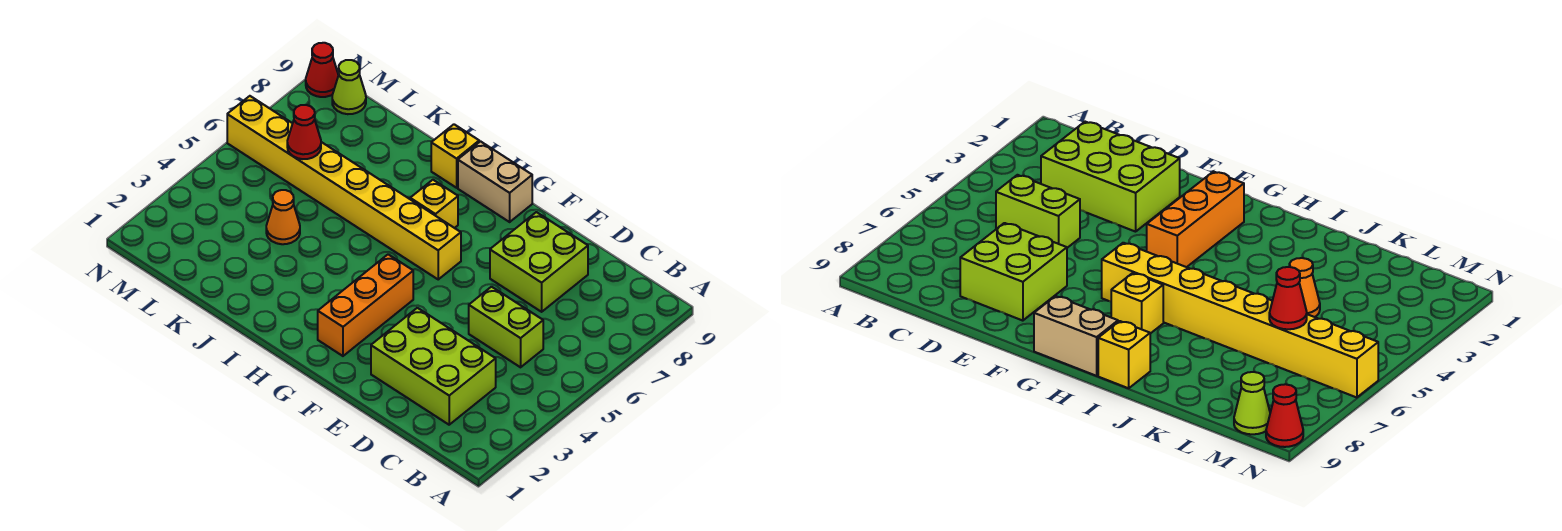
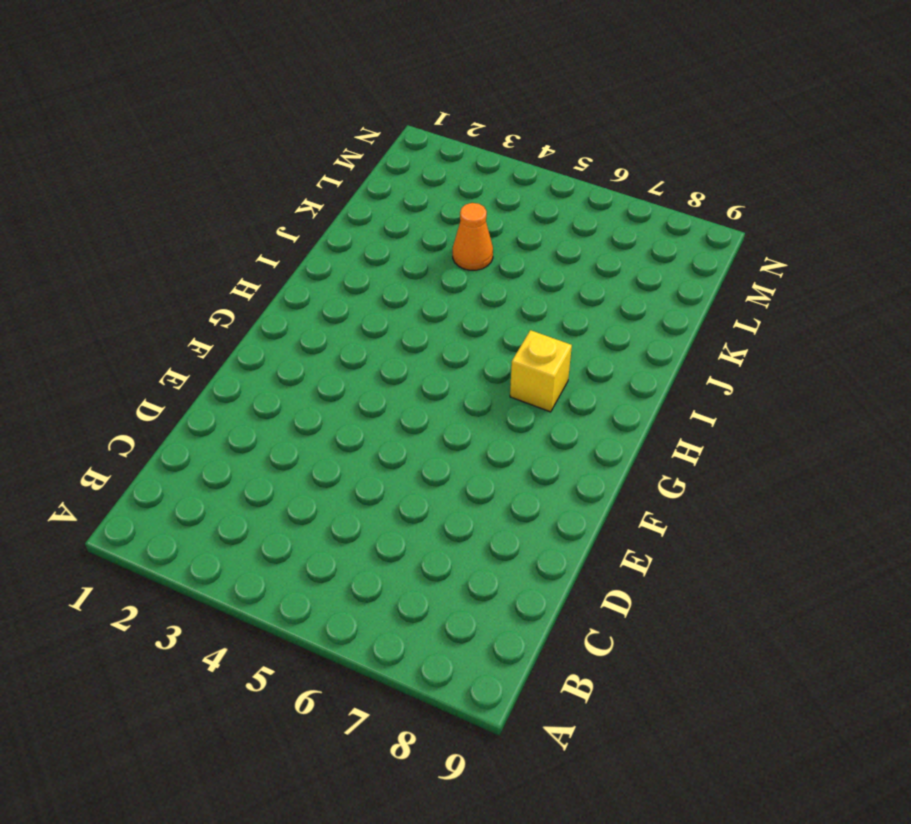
none -> lime 2x3 brick [371,308,496,425]
none -> lime 1x2 brick [469,287,543,367]
none -> lime 2x2 brick [490,212,588,312]

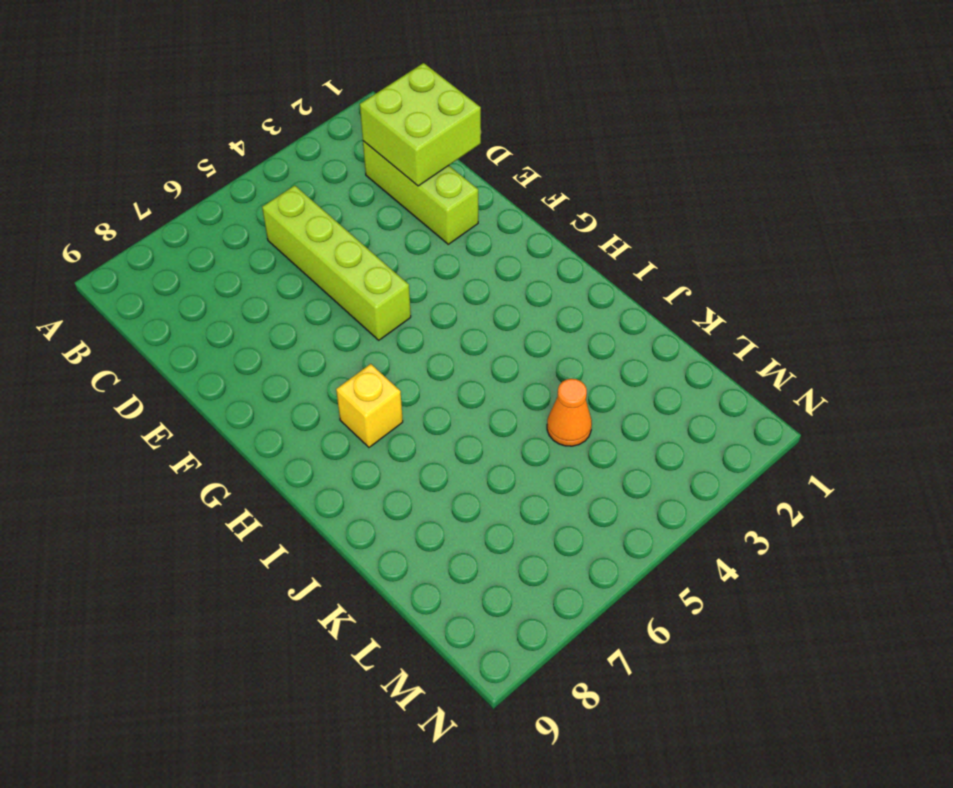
lime 2x2 brick [360,63,481,186] -> lime 2x2 brick moved to [490,212,588,312]
lime 1x3 brick [363,141,478,244] -> lime 2x3 brick [371,308,496,425]
lime 1x4 brick [262,185,411,340] -> lime 1x2 brick [469,287,543,367]
none -> orange 1x3 brick [318,254,413,356]
none -> yellow 1x8 brick [227,96,461,279]
none -> tan 1x2 brick [458,141,532,222]

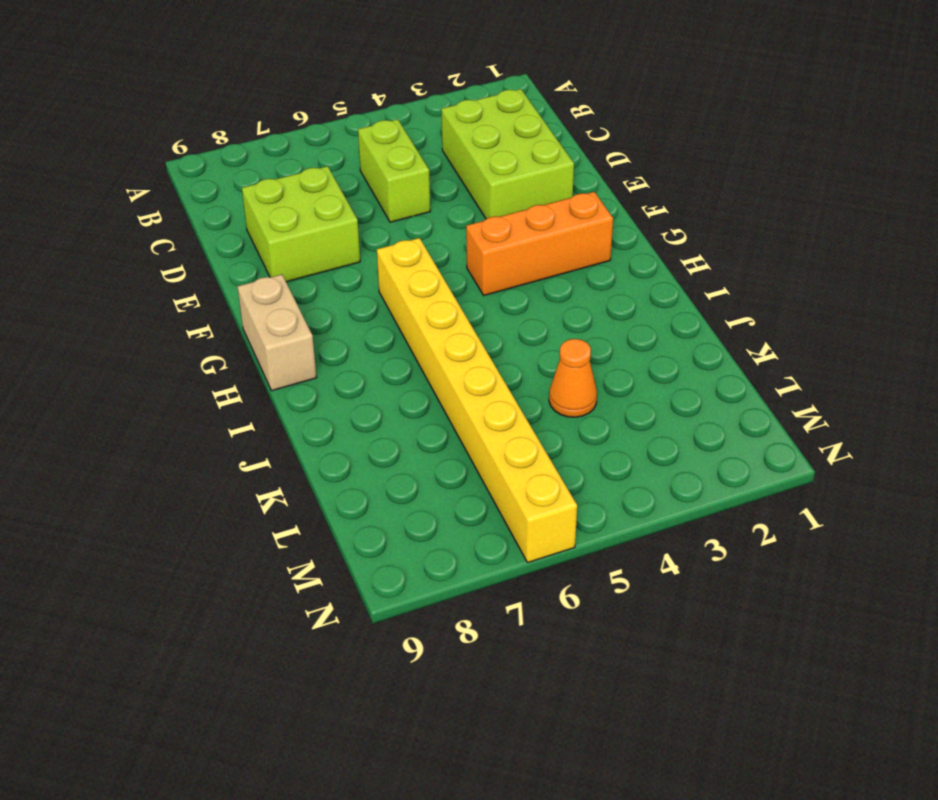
none -> yellow 1x1 brick [410,180,458,228]
none -> yellow 1x1 brick [431,124,479,188]
none -> lime 1x1 cone [332,60,366,114]

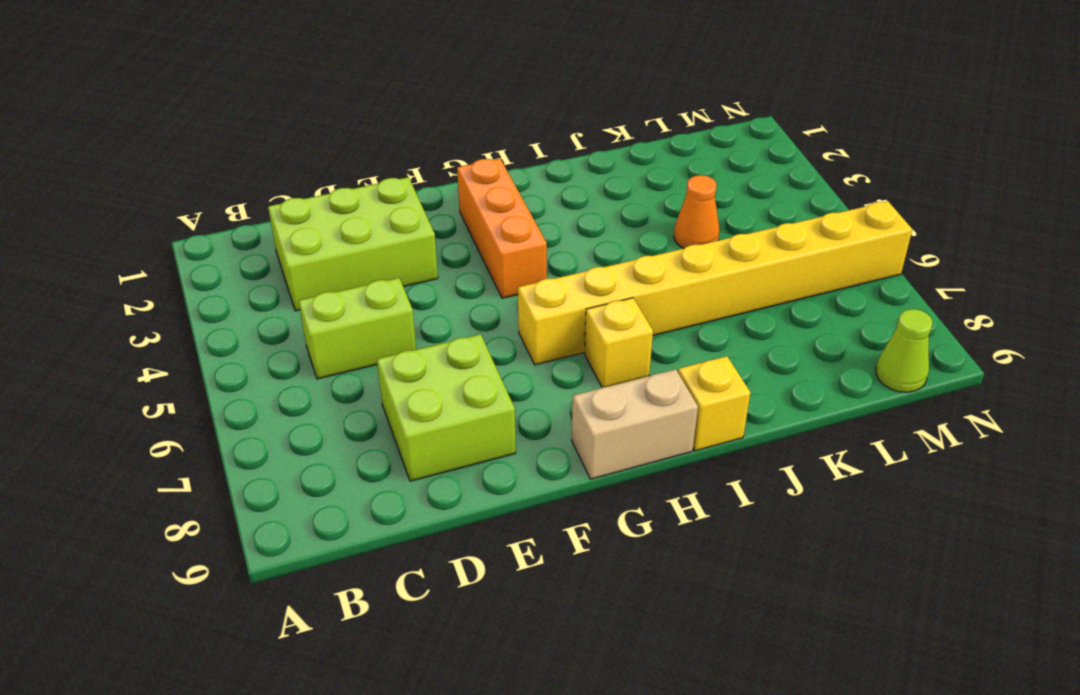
none -> red 1x1 cone [306,43,338,97]
none -> red 1x1 cone [287,105,321,159]

